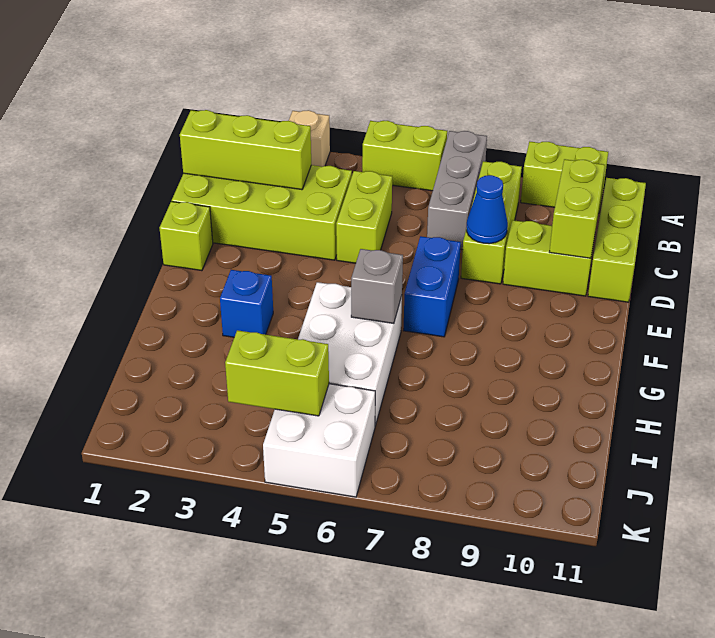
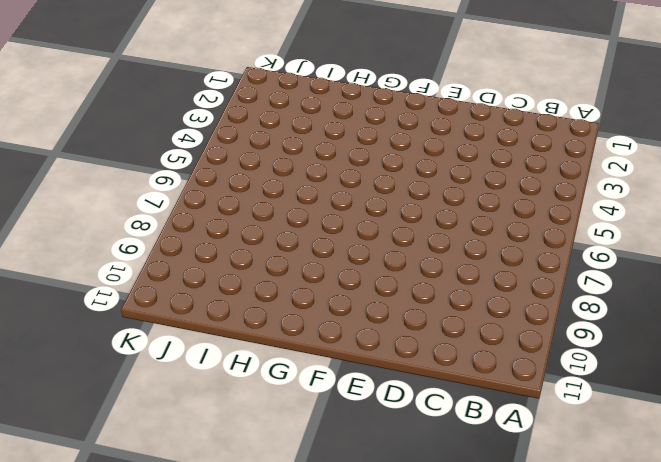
none -> tan 1x1 brick [289,110,330,167]
none -> lime 1x2 brick [362,121,447,191]
none -> grey 1x3 brick [427,131,487,250]

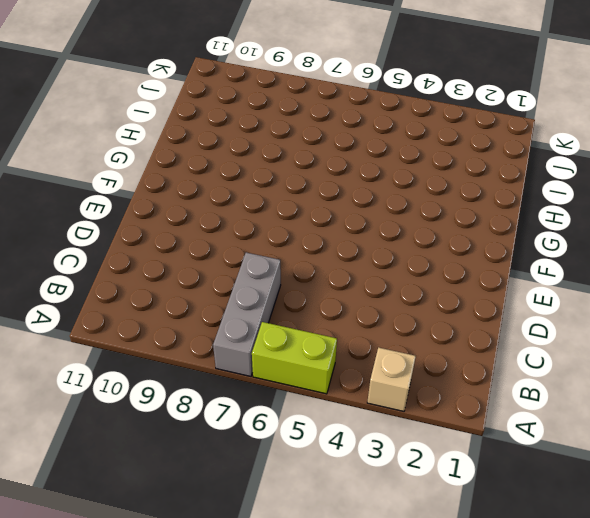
none -> lime 1x2 brick [521,142,608,213]
none -> lime 1x3 brick [461,161,522,284]
none -> lime 1x3 brick [588,178,646,302]

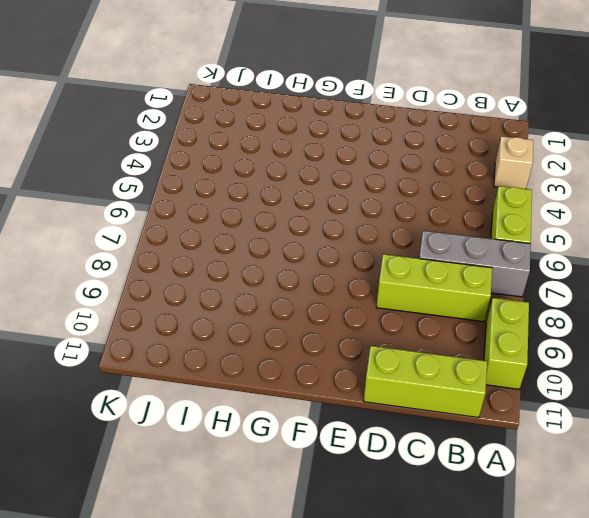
none -> lime 2x4 brick [172,165,352,260]
none -> lime 1x2 brick [336,171,392,263]
none -> lime 1x2 brick [503,220,594,296]

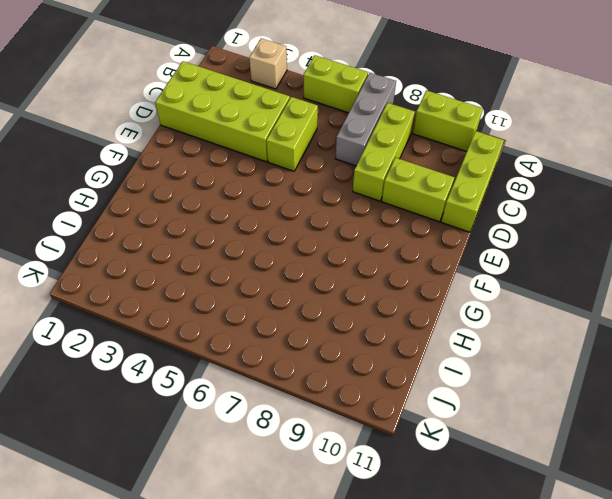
none -> lime 1x1 brick [160,201,213,271]
none -> blue 1x2 brick [403,236,461,337]
none -> blue 1x1 brick [220,270,273,337]

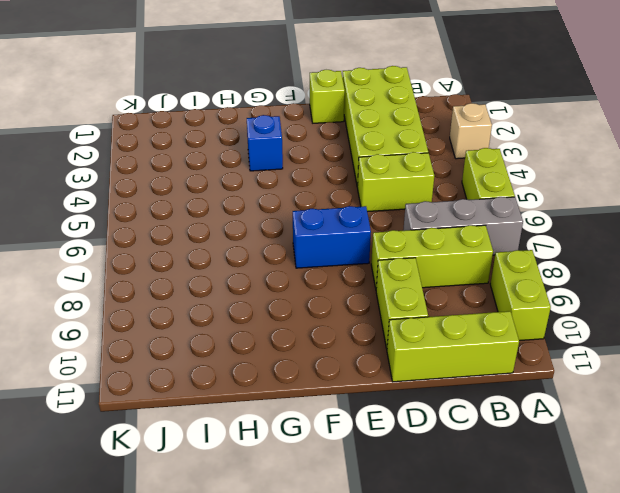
none -> white 2x3 brick [298,282,402,426]
none -> white 2x2 brick [263,384,375,497]
none -> lime 1x3 brick [180,110,311,190]

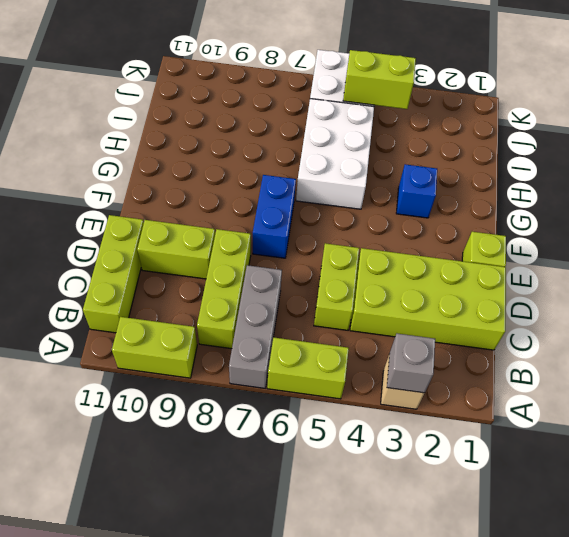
grey 1x1 brick [387,334,435,393] -> grey 1x1 brick moved to [351,249,403,323]
none -> lime 1x3 brick [180,110,311,190]
none -> lime 1x2 brick [550,159,605,258]
none -> blue 1x1 cone [467,175,508,244]

